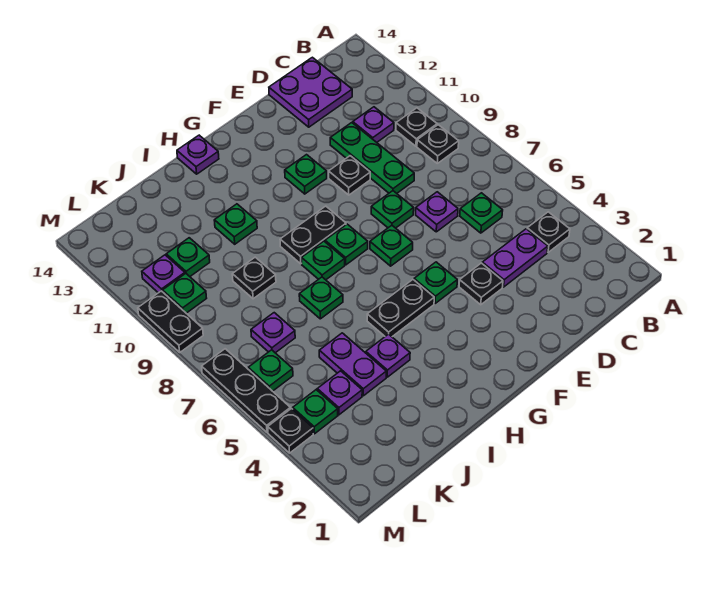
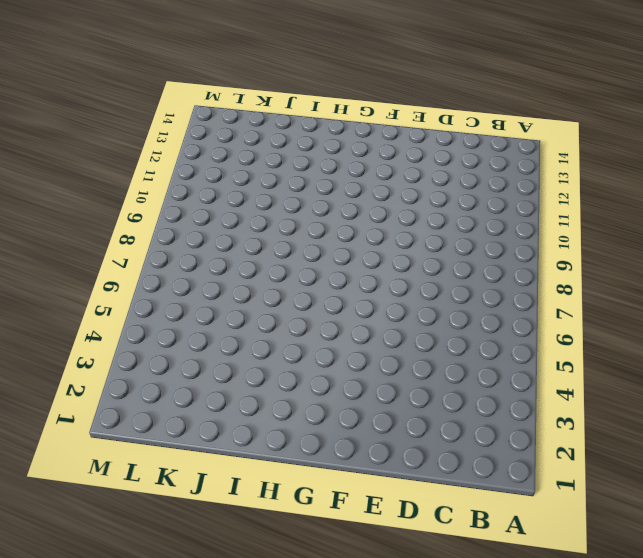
none -> black 1x1 plate [527,212,570,252]
none -> black 1x1 plate [417,125,459,163]
none -> black 1x1 plate [396,108,437,146]
none -> purple 1x2 plate [482,229,548,287]

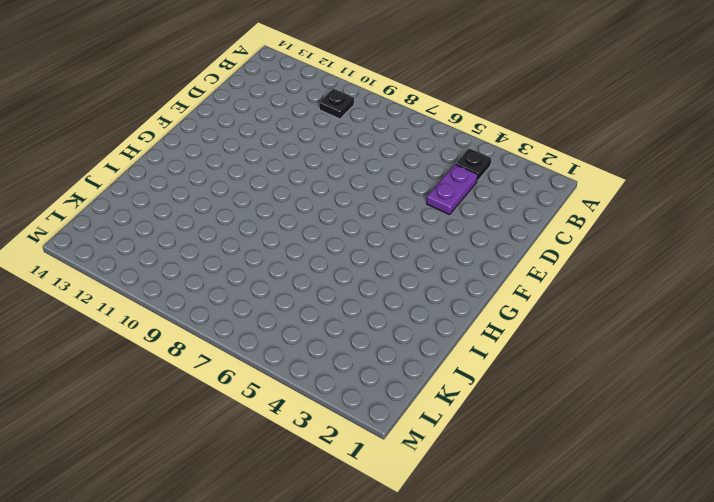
none -> black 1x1 plate [417,125,459,163]
none -> green 1x1 plate [460,193,503,233]
none -> purple 1x1 plate [353,107,394,142]
none -> purple 2x2 plate [269,57,352,127]

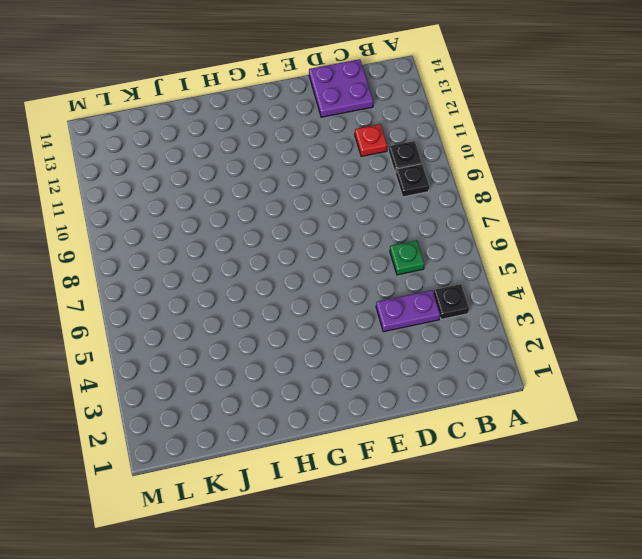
red 1x1 plate [355,124,387,156] -> purple 1x1 plate [353,107,394,142]
none -> purple 1x1 plate [416,192,458,232]
none -> green 1x3 plate [330,123,414,193]
none -> black 1x1 plate [459,263,503,305]
none -> green 1x1 plate [371,191,414,228]

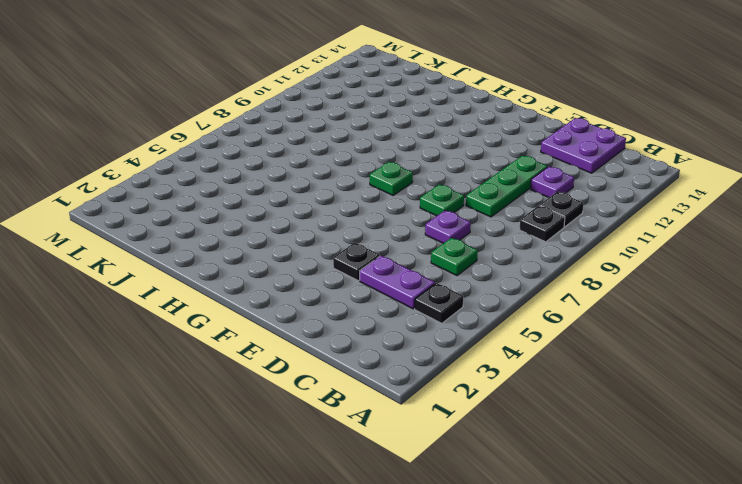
none -> black 1x1 plate [329,156,370,195]
none -> green 1x1 plate [414,262,457,303]
none -> green 1x1 plate [370,225,413,266]
none -> green 1x1 plate [285,155,327,194]

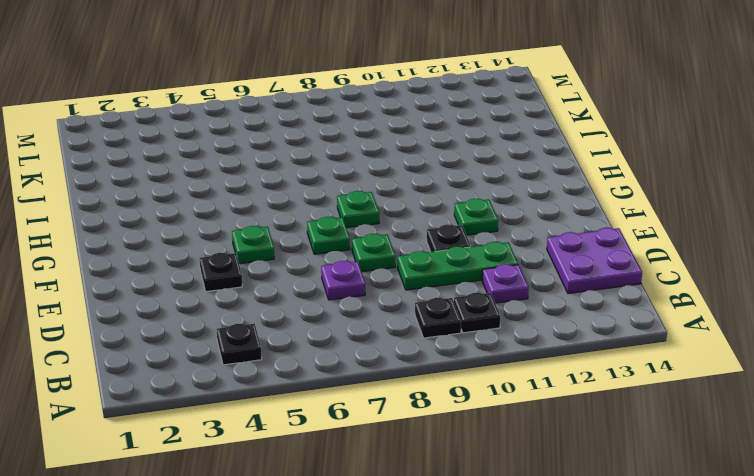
none -> purple 1x2 plate [482,229,548,287]
none -> green 1x1 plate [460,193,503,233]
none -> black 1x2 plate [367,280,434,337]
none -> black 1x2 plate [280,206,346,264]

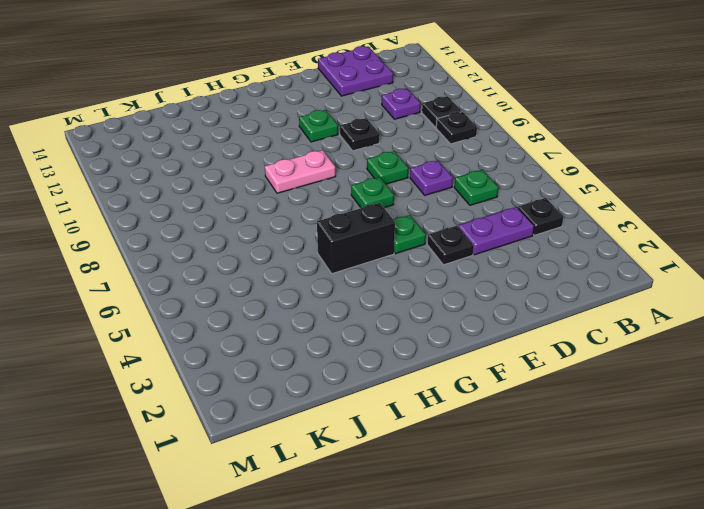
black 1x2 brick [317,203,395,274] -> black 1x2 plate [367,280,434,337]
pink 1x2 plate [265,150,336,193] -> black 1x2 plate [280,206,346,264]
none -> green 1x3 plate [330,123,414,193]
none -> green 1x1 plate [325,224,368,265]
none -> green 1x1 plate [302,241,345,280]
none -> purple 1x1 plate [177,135,219,174]

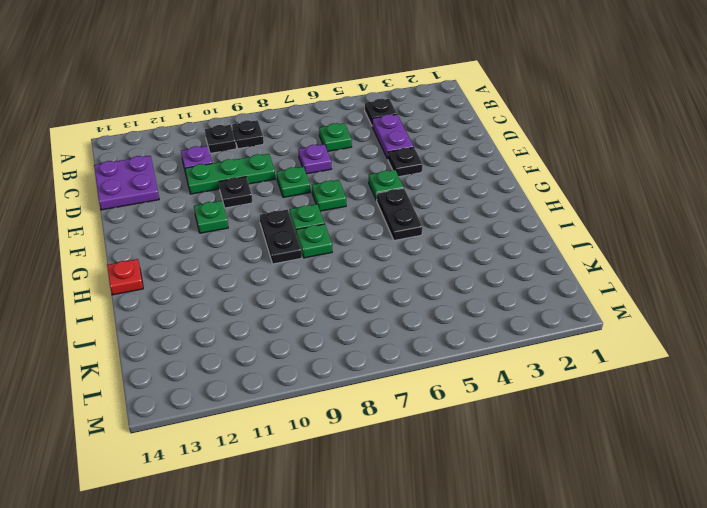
red 1x1 plate [107,259,143,295] -> purple 1x1 plate [177,135,219,174]
none -> purple 1x1 plate [366,334,410,377]
none -> green 1x1 plate [299,277,343,319]
none -> green 1x1 plate [214,204,257,244]
none -> purple 1x2 plate [319,333,386,396]

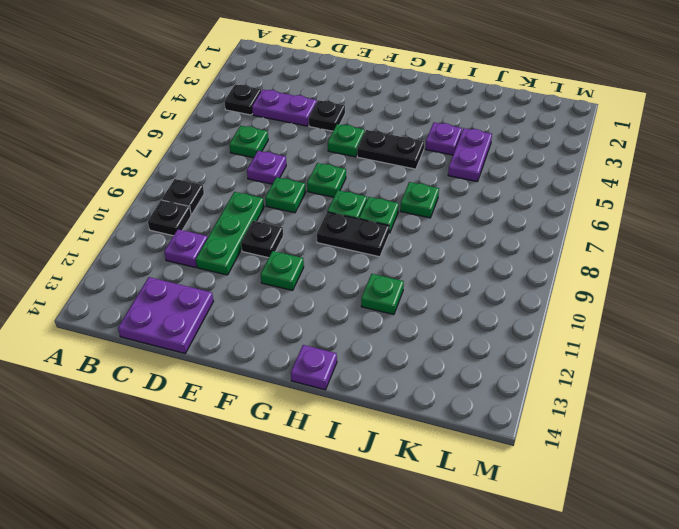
none -> black 1x1 plate [232,257,276,299]
none -> purple 1x1 plate [317,371,362,415]
none -> purple 1x1 plate [251,313,295,353]
none -> green 1x1 plate [166,238,210,276]

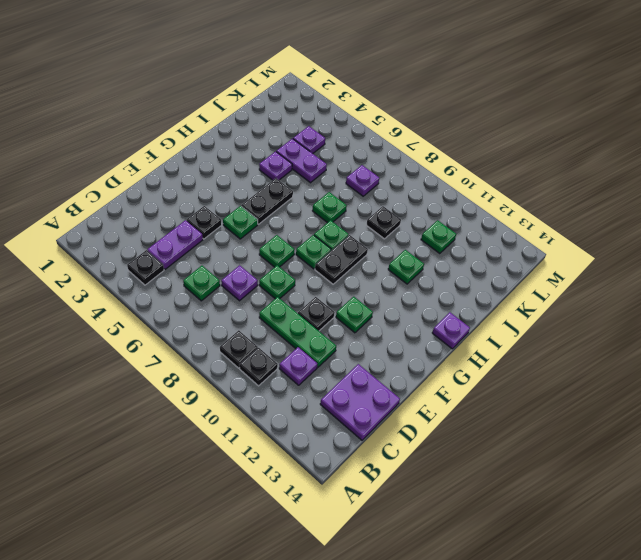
none -> green 1x1 plate [293,390,338,434]
none -> green 1x1 plate [248,350,293,391]
none -> green 1x1 plate [163,274,207,313]
none -> purple 1x1 plate [142,255,185,293]

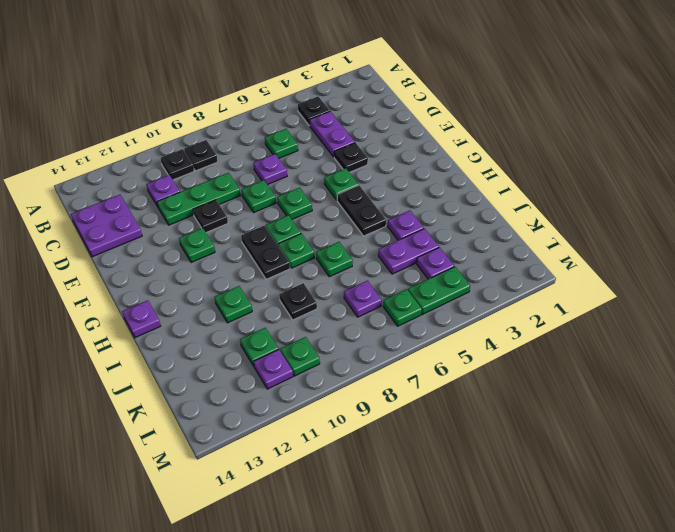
green 1x2 plate [408,267,470,314] -> green 1x1 plate [293,390,338,434]
none -> black 1x1 plate [268,409,313,453]
none -> black 1x3 plate [202,349,290,432]
none -> black 1x2 plate [138,291,203,352]

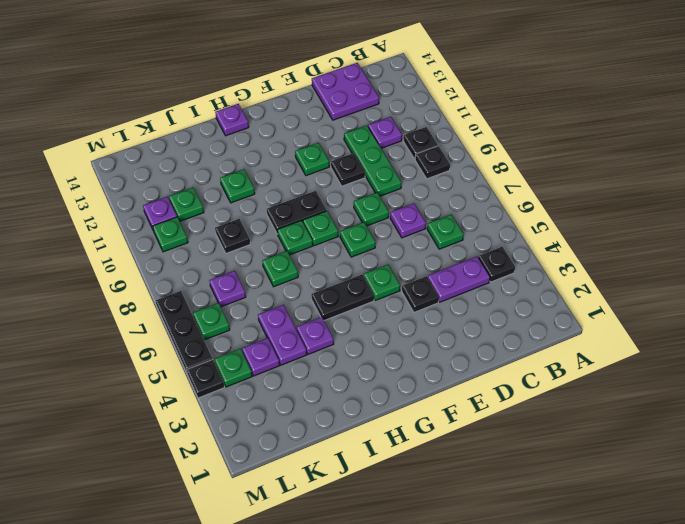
none -> black 1x2 plate [138,291,203,352]

